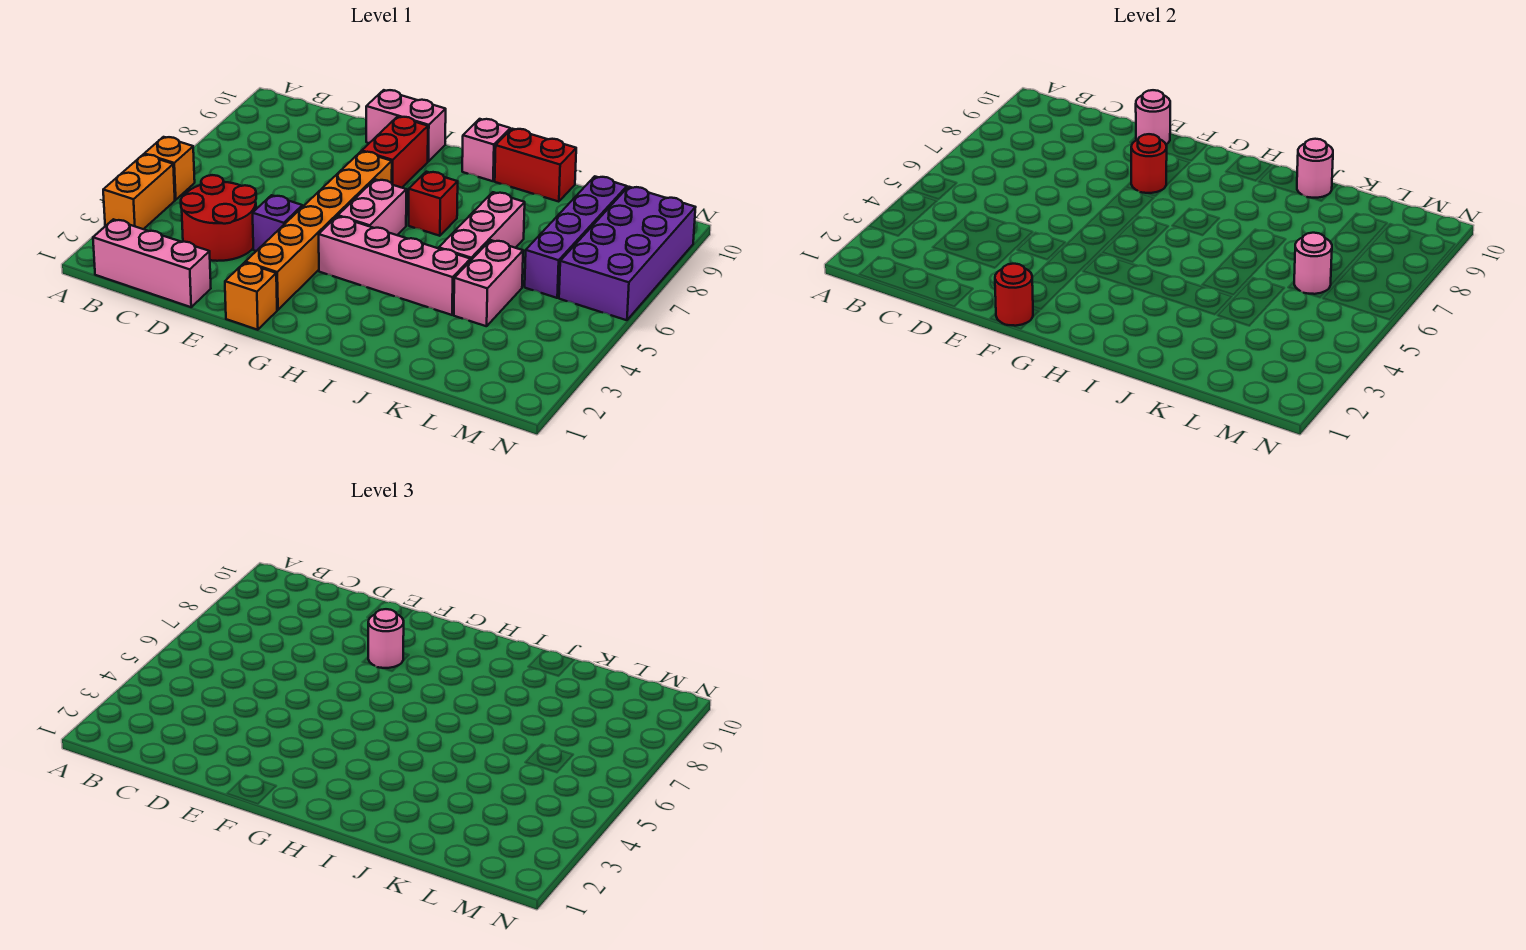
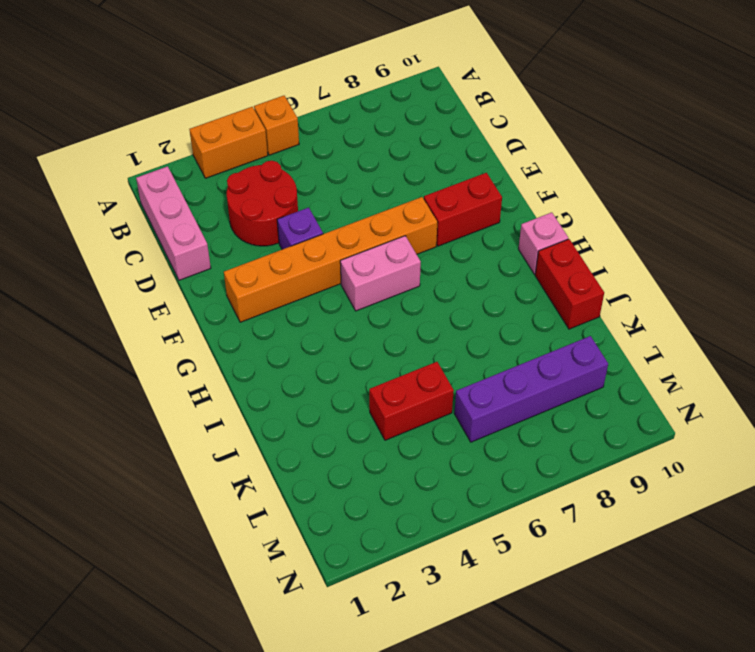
red 1x2 brick [369,362,454,440] -> pink 1x2 brick [454,240,523,326]
none -> pink 1x2 brick [366,90,446,161]
none -> orange 1x1 brick [225,263,277,330]
none -> pink 1x4 brick [319,216,470,315]

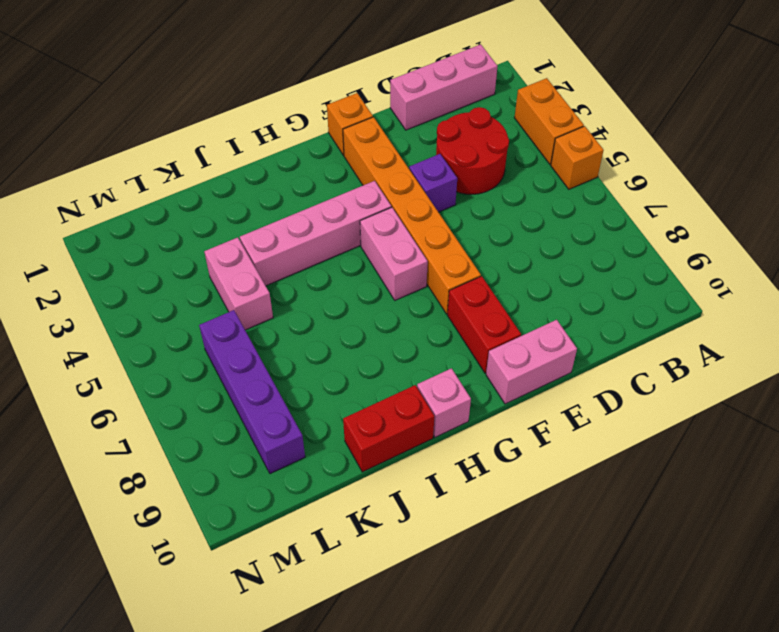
none -> red 1x1 brick [409,172,458,236]
none -> pink 1x3 brick [439,192,525,261]
none -> purple 2x4 brick [559,187,696,320]

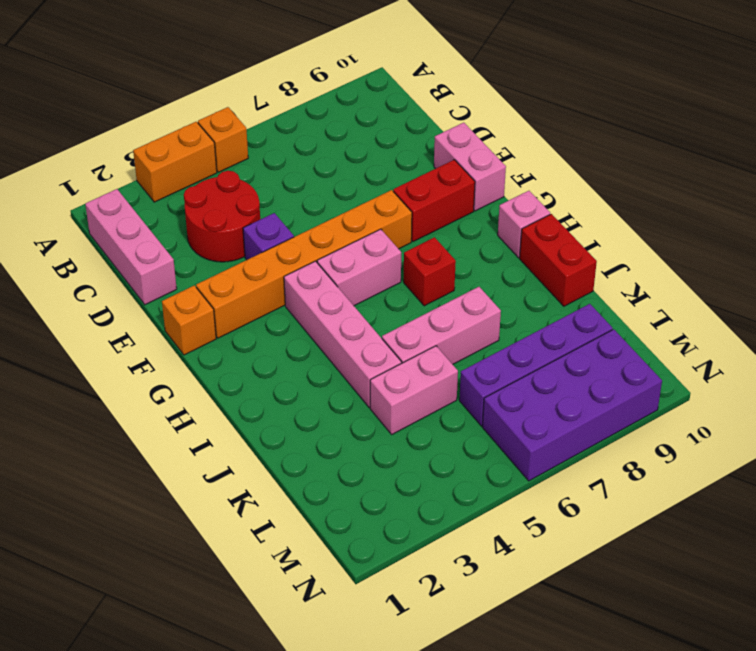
none -> pink 1x1 round brick [1136,90,1170,144]
none -> red 1x1 round brick [995,264,1033,326]
none -> red 1x1 round brick [1131,134,1167,193]

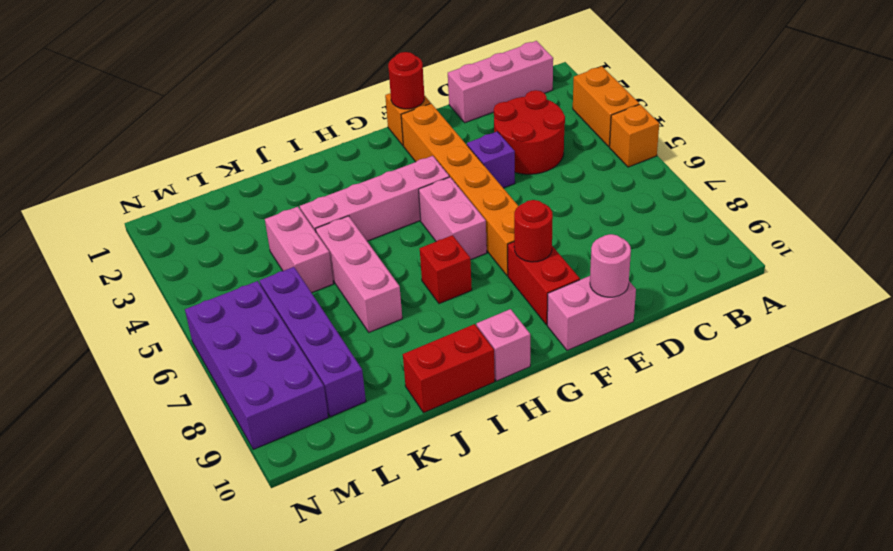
none -> pink 1x1 round brick [1297,139,1333,198]
none -> pink 1x1 round brick [1294,233,1332,294]
none -> pink 1x1 round brick [368,609,404,668]

